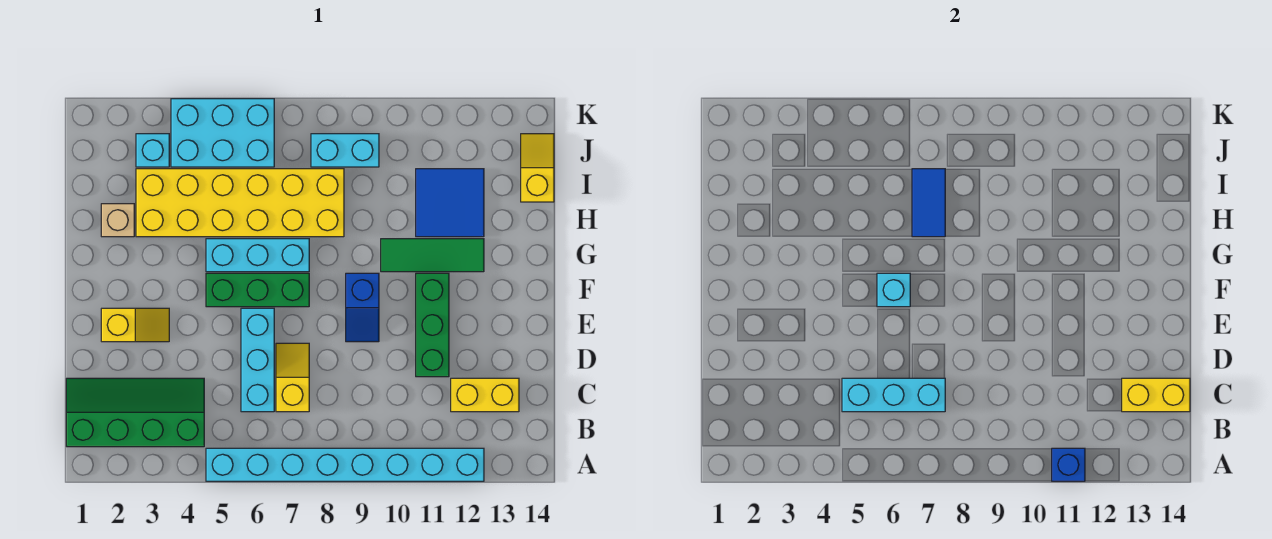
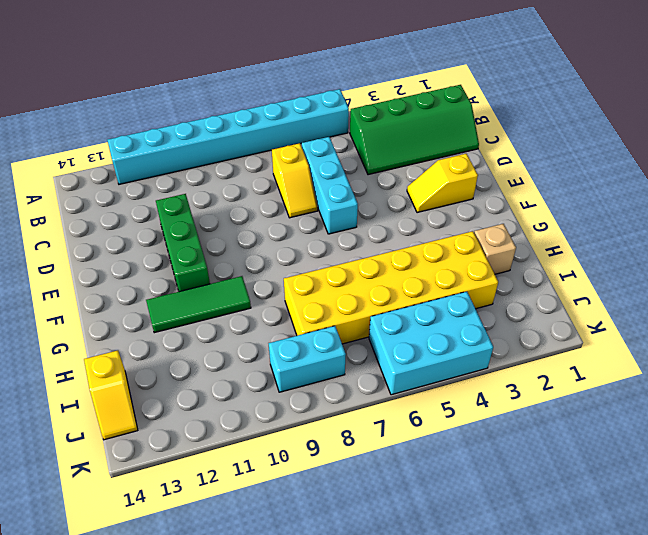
none -> yellow 1x2 brick [451,378,519,412]
none -> blue 1x2 slope [346,273,379,342]
none -> green 1x3 brick [206,273,309,307]

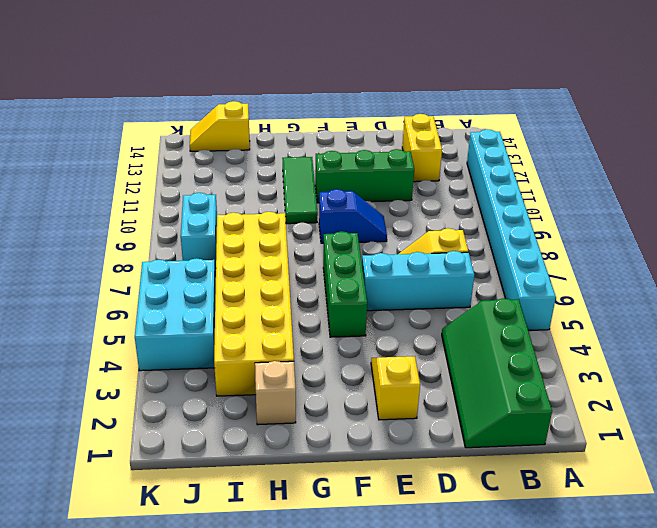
none -> cyan 1x3 brick [206,239,309,272]
none -> blue 2x2 tile [416,169,484,237]
none -> cyan 1x1 brick [136,134,169,167]

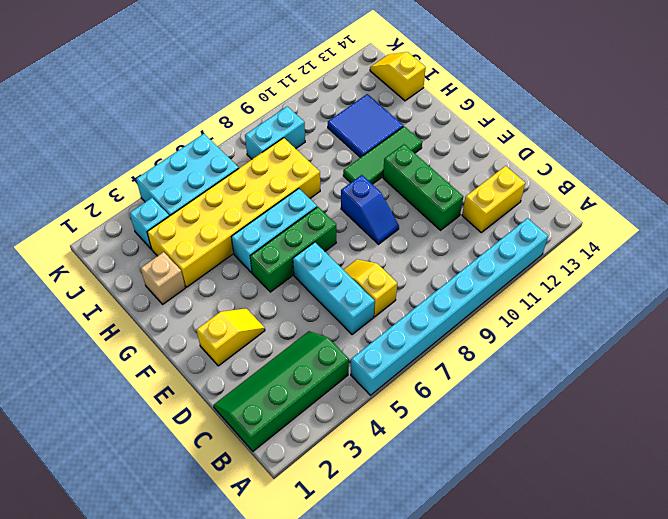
none -> blue 1x1 brick [1052,448,1085,481]
none -> cyan 1x3 brick [842,378,945,412]
none -> yellow 1x2 brick [1122,378,1190,412]

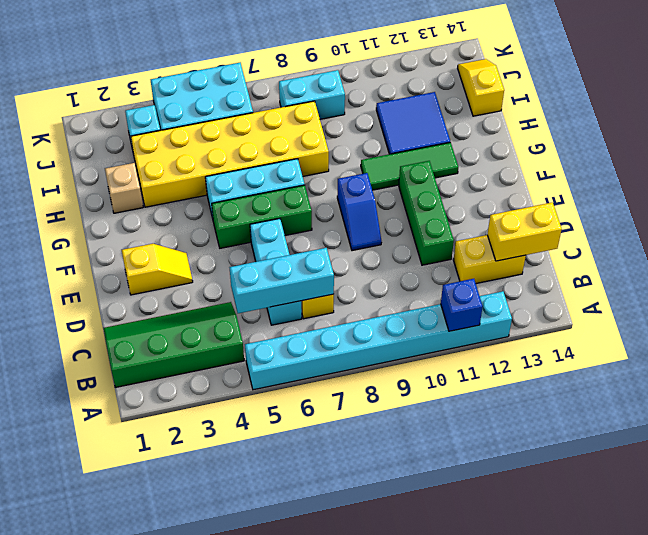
none -> cyan 1x1 brick [877,273,910,307]
none -> blue 1x2 tile [912,169,945,237]

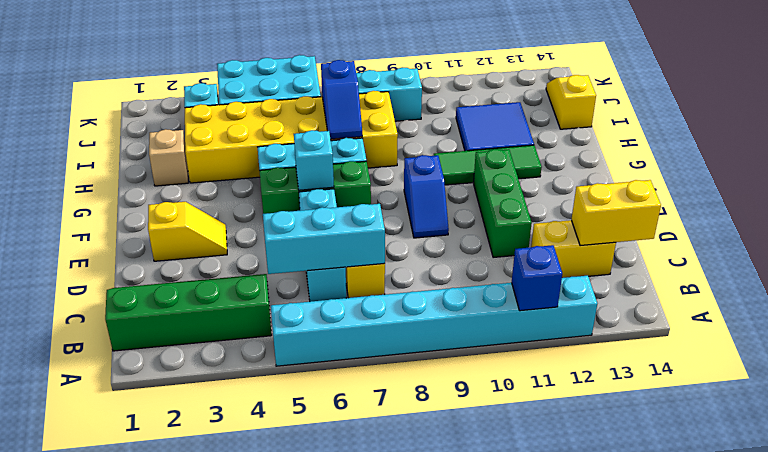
blue 1x2 slope [321,60,362,139] -> blue 1x2 tile [912,169,945,237]

